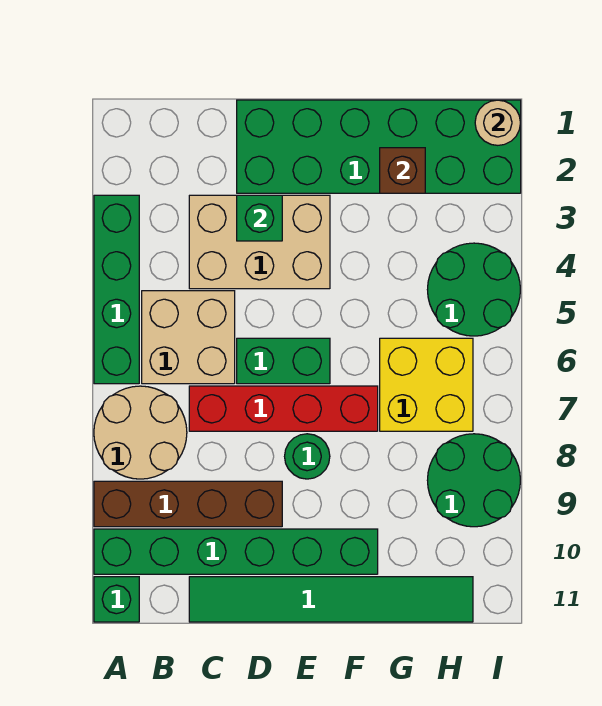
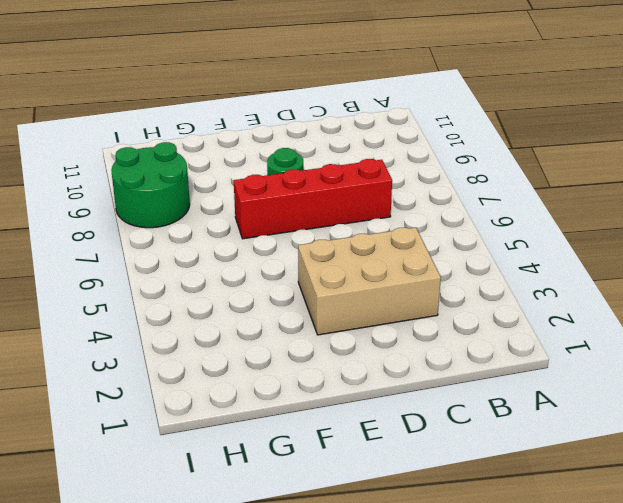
none -> green 1x4 brick [94,195,139,384]
none -> tan 2x2 round brick [94,386,187,479]
none -> brown 1x4 brick [94,481,282,527]

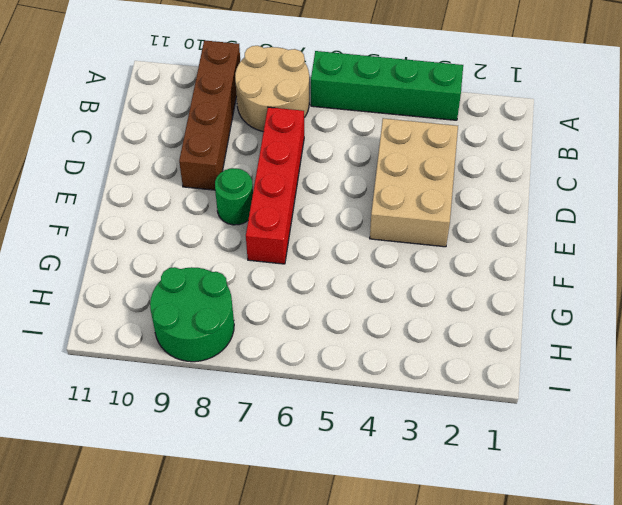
none -> green 1x6 brick [94,529,378,574]
none -> green 1x1 brick [94,577,139,622]
none -> tan 2x2 brick [142,291,235,384]

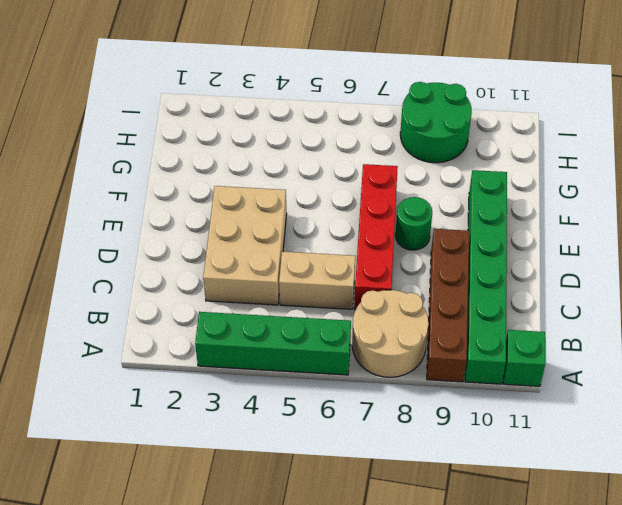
tan 1x2 brick [279,252,355,309] -> tan 2x2 brick [142,291,235,384]
none -> green 1x6 tile [189,577,473,622]
none -> green 2x6 brick [237,100,521,193]
none -> green 1x2 brick [237,338,330,384]

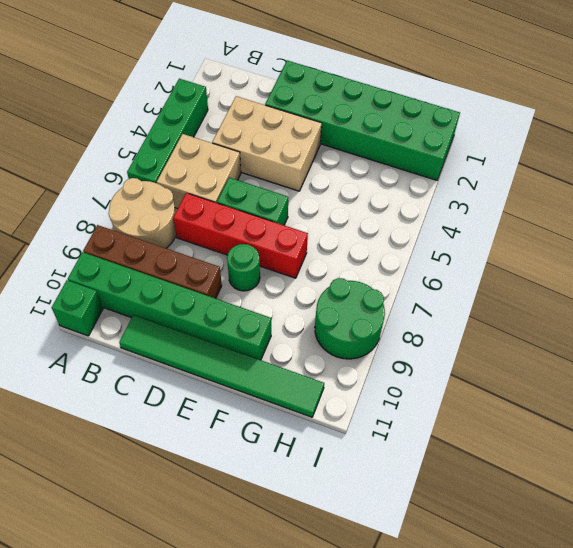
none -> yellow 2x2 brick [380,338,473,431]
none -> green 2x2 round brick [427,243,520,336]
none -> green 1x1 brick [237,195,282,241]

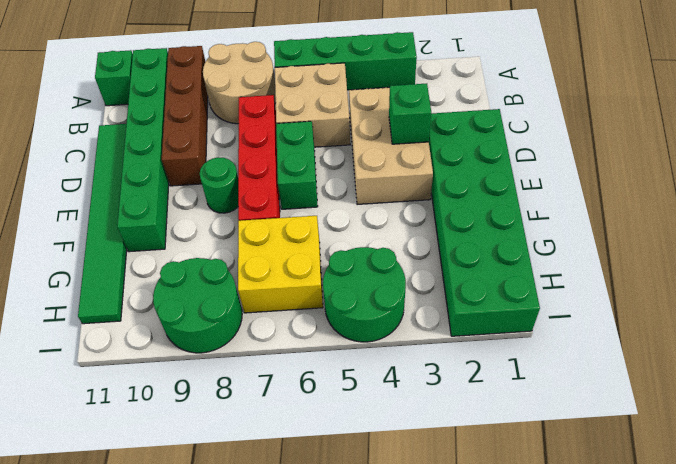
none -> brown 1x1 brick [380,148,425,193]
none -> tan 1x1 round brick [475,100,521,145]

